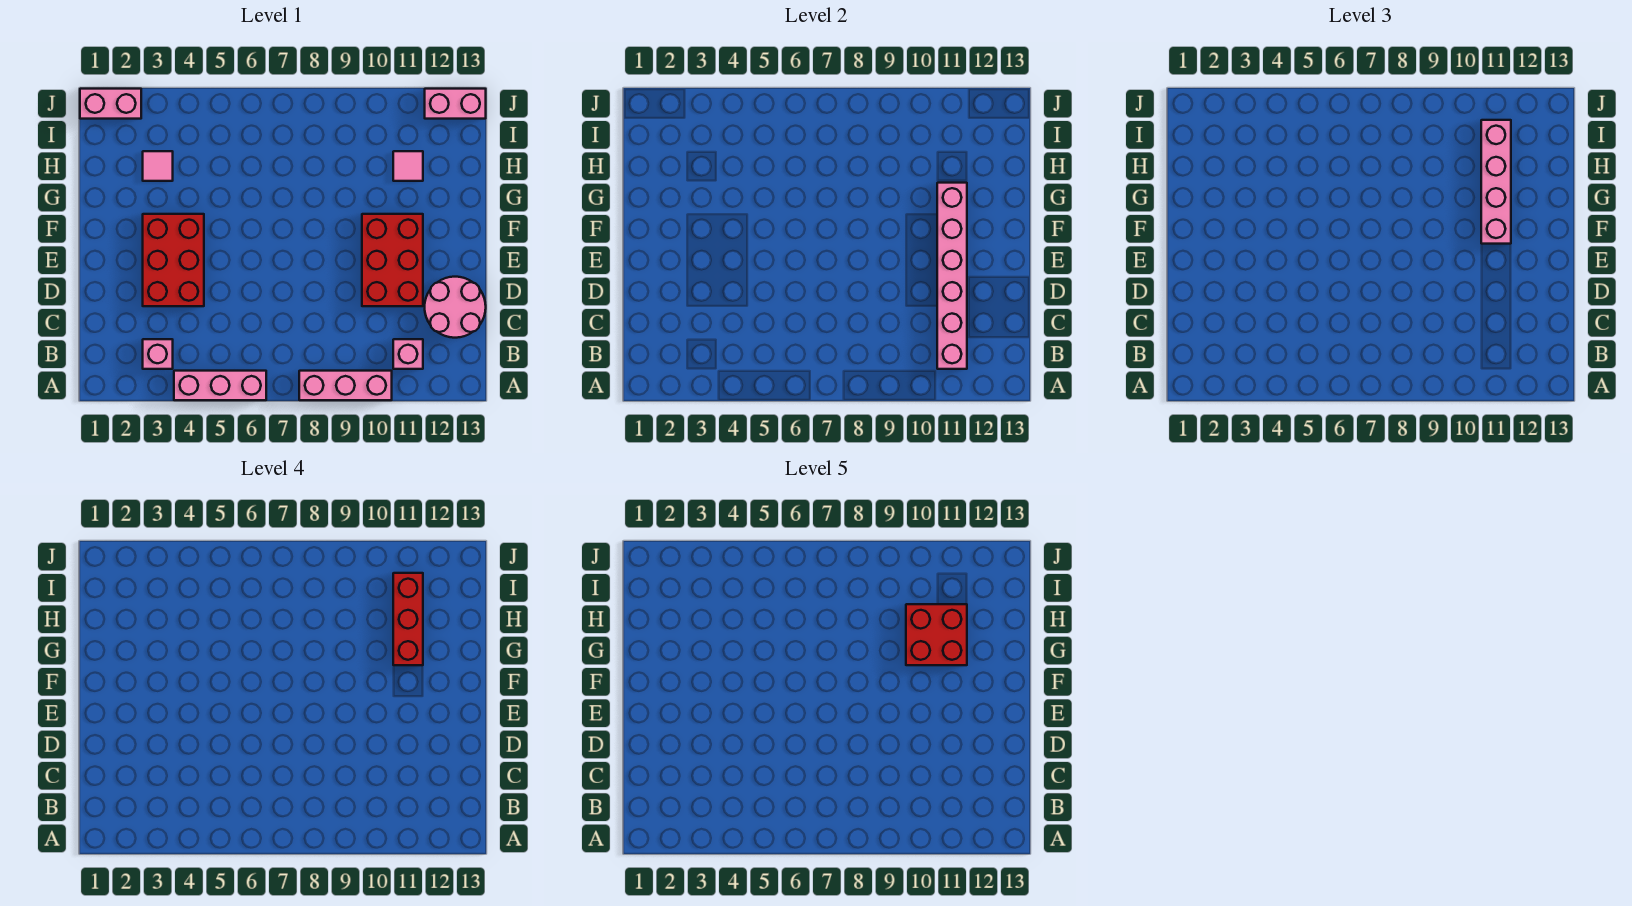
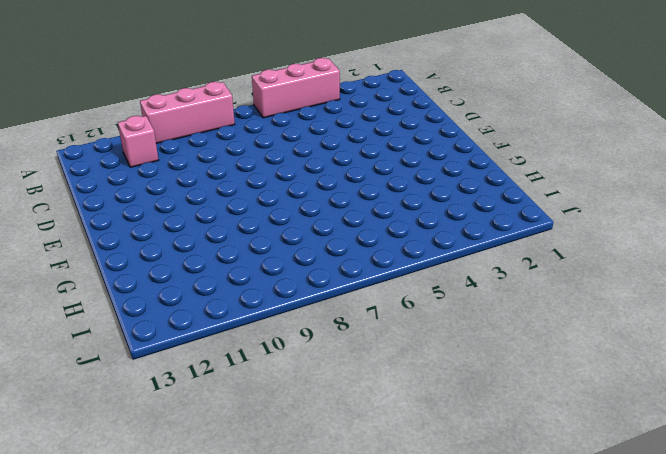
none -> pink 1x1 brick [143,339,173,369]
none -> pink 2x2 round brick [425,277,486,338]
none -> red 2x3 brick [143,214,204,306]

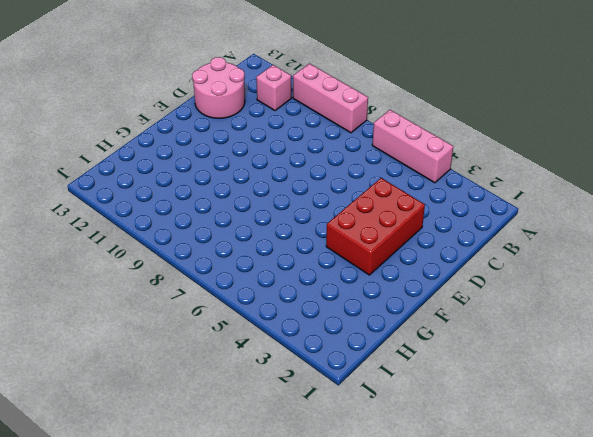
none -> pink 1x1 brick [143,339,173,369]
none -> red 2x3 brick [362,214,423,306]
none -> pink 1x1 tile [143,151,173,181]

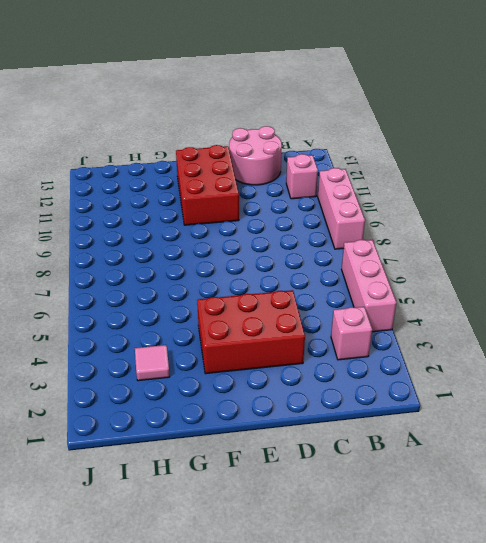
red 2x3 brick [176,145,239,225] -> red 2x3 brick turned to [362,214,423,306]
none -> pink 1x1 tile [393,151,423,181]
none -> pink 1x2 brick [80,89,141,119]
none -> pink 1x2 brick [425,89,486,119]

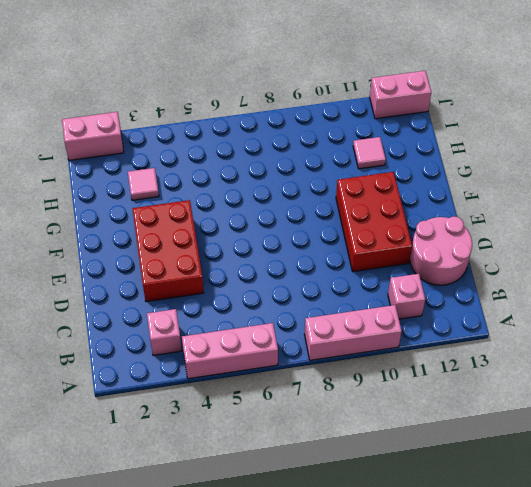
none -> pink 1x6 brick [937,183,967,369]
none -> pink 1x4 brick [1481,120,1511,244]
none -> red 1x3 brick [393,573,423,665]

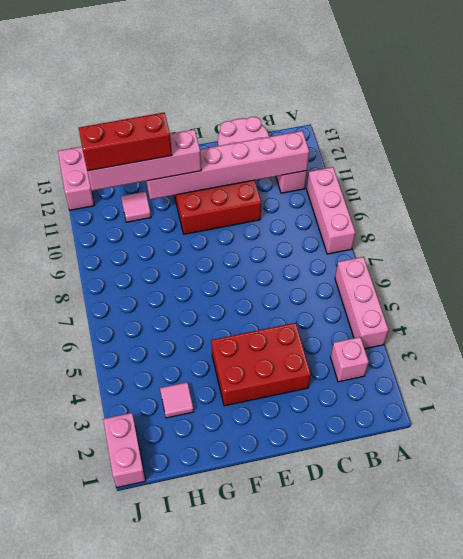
none -> red 2x2 brick [906,604,967,665]

